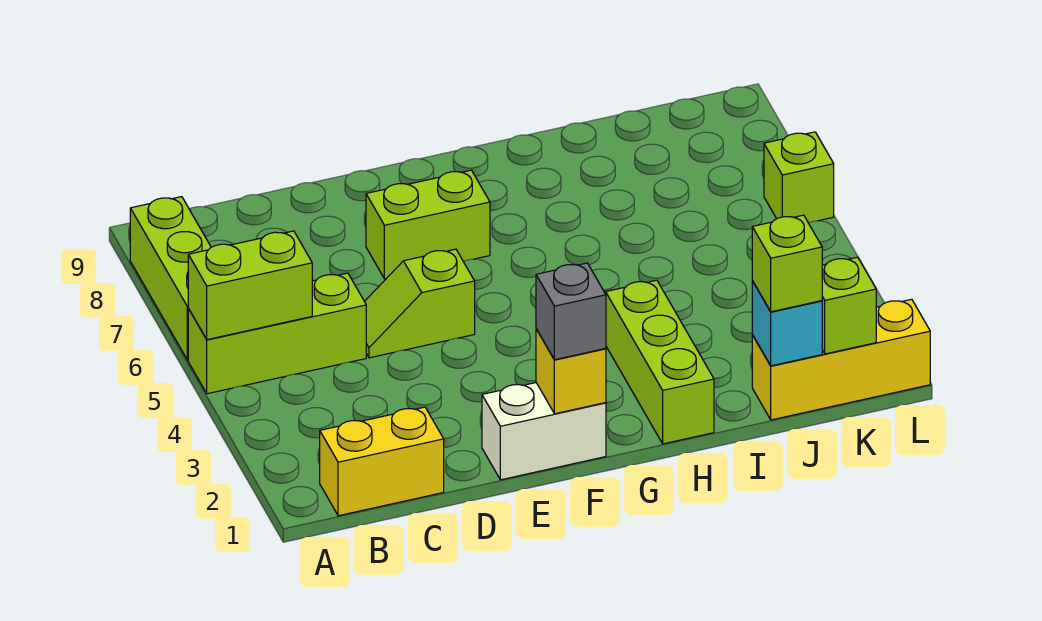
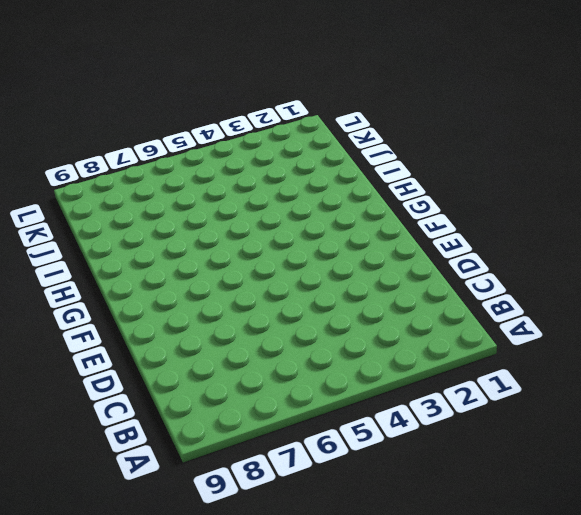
none -> lime 1x3 brick [188,273,366,394]
none -> lime 1x3 brick [130,197,211,360]
none -> yellow 1x2 brick [320,407,444,516]

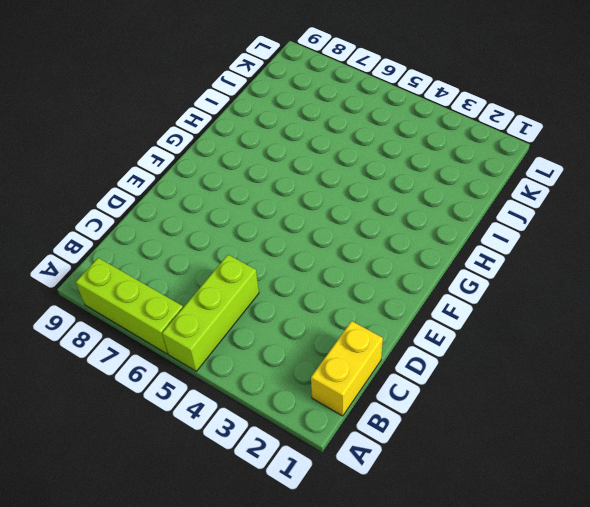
none -> lime 1x2 slope [365,249,475,358]
none -> white 1x2 brick [482,383,606,480]
none -> lime 1x2 brick [366,170,490,279]

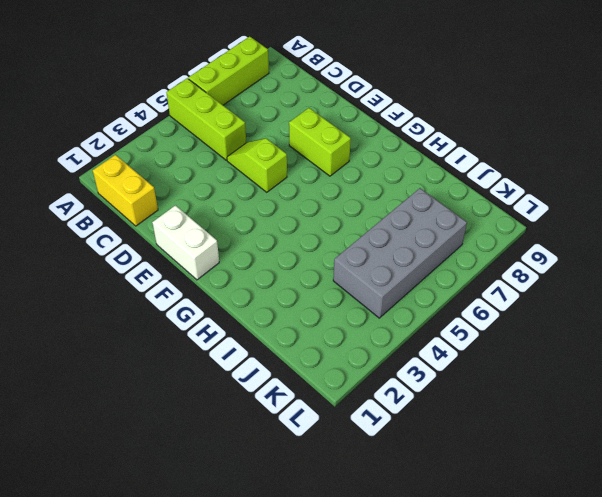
grey 2x4 brick [333,188,467,318] -> none
none -> lime 1x3 brick [606,280,714,444]
none -> yellow 1x3 brick [752,299,930,420]
none -> lime 1x1 brick [764,132,834,223]

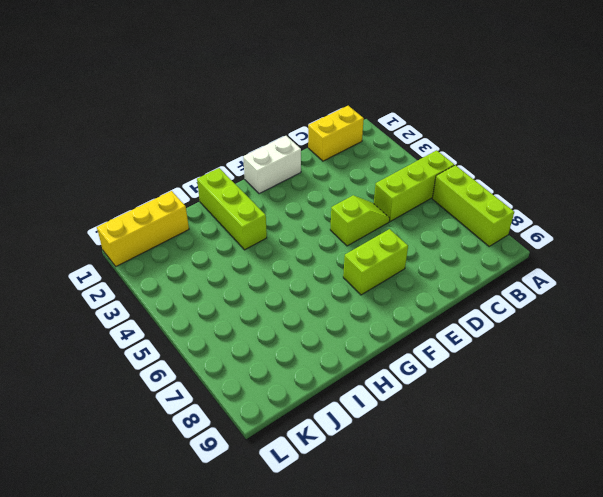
none -> lime 1x1 brick [764,132,834,223]
none -> lime 1x2 brick [188,231,312,340]
none -> yellow 1x1 brick [536,329,606,414]

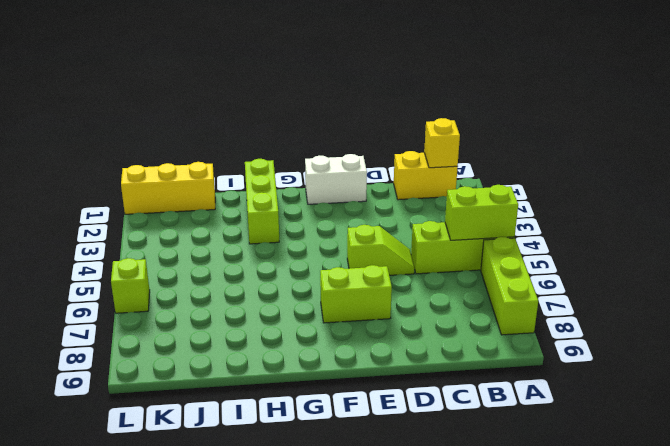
yellow 1x1 brick [424,118,460,168] -> yellow 1x1 brick moved to [536,329,606,414]
none -> cyan 1x1 brick [752,281,822,366]
none -> lime 1x1 brick [822,257,876,354]
none -> grey 1x1 brick [536,263,606,360]

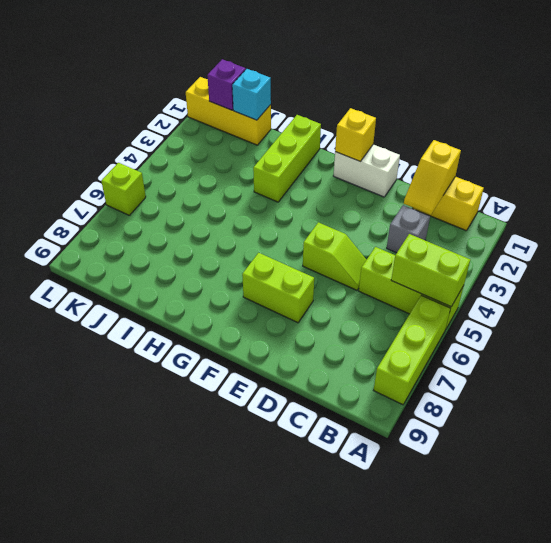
yellow 1x2 slope [404,140,461,215] -> none
grey 1x1 brick [387,205,430,253] -> grey 1x1 brick moved to [536,263,606,360]
purple 1x1 brick [207,59,246,110] -> lime 1x1 brick [822,257,876,354]
none -> lime 1x1 brick [752,215,822,312]

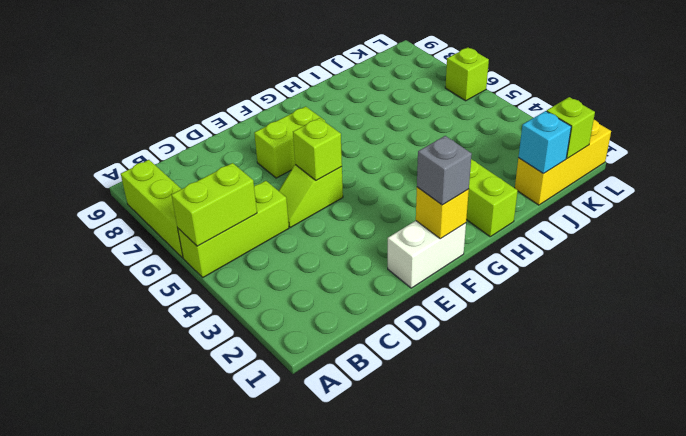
lime 1x1 brick [293,118,342,181] -> lime 1x1 brick moved to [752,215,822,312]
none -> yellow 1x2 brick [320,407,444,516]

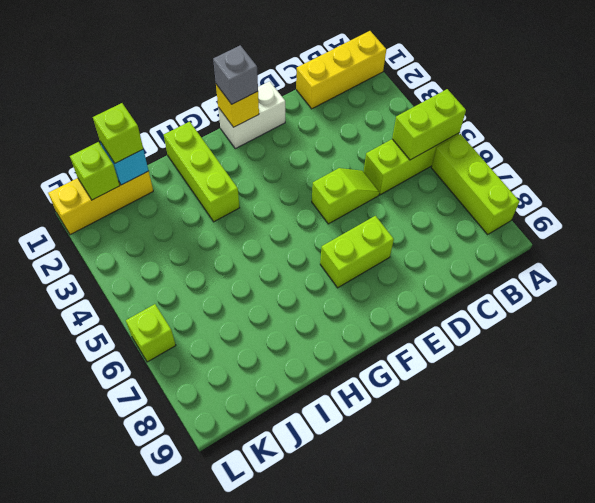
yellow 1x3 brick [296,31,386,109] -> yellow 1x2 brick [320,407,444,516]

